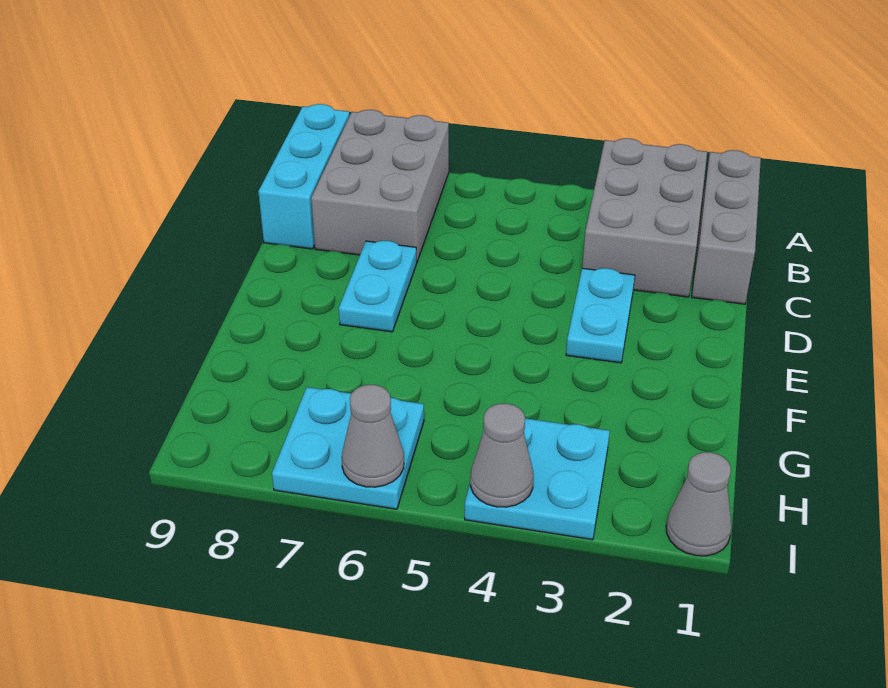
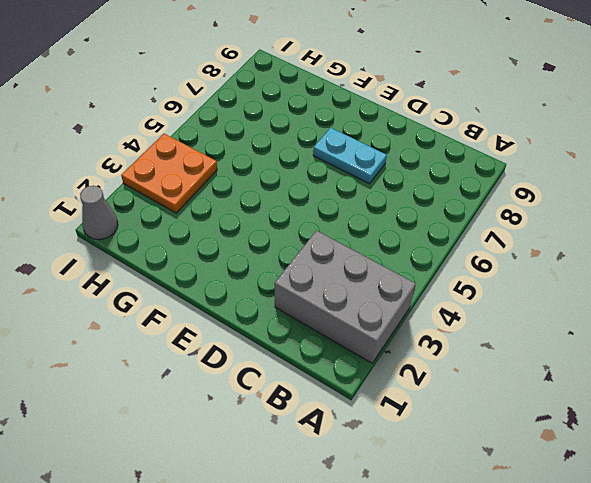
orange 2x2 plate [121,134,217,213] -> cyan 2x2 plate [465,418,610,540]
none -> grey 1x3 brick [692,150,761,304]
none -> grey 2x3 brick [311,110,449,262]

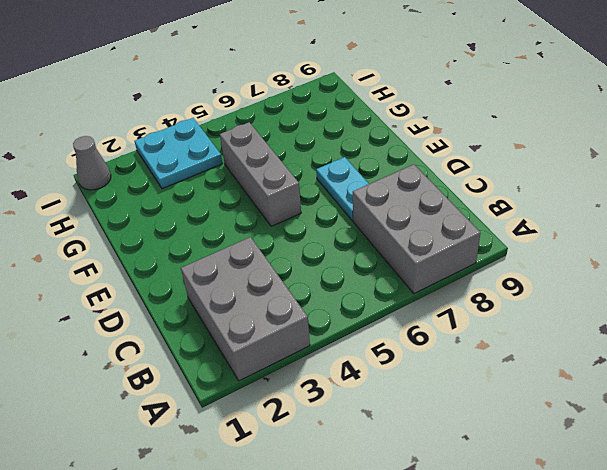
grey 1x3 brick [220,122,301,226] -> grey 1x3 brick moved to [692,150,761,304]
none -> cyan 1x3 brick [258,104,349,249]
none -> cyan 1x2 plate [566,268,635,363]

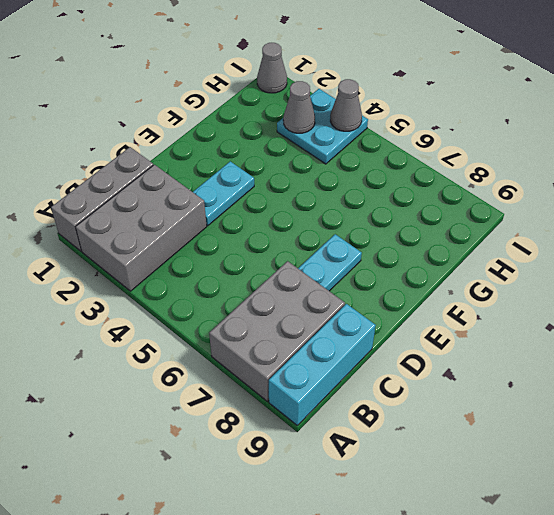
grey 1x1 cone [283,81,315,133] -> grey 1x1 cone moved to [342,385,404,487]
none -> cyan 2x2 plate [272,387,424,509]

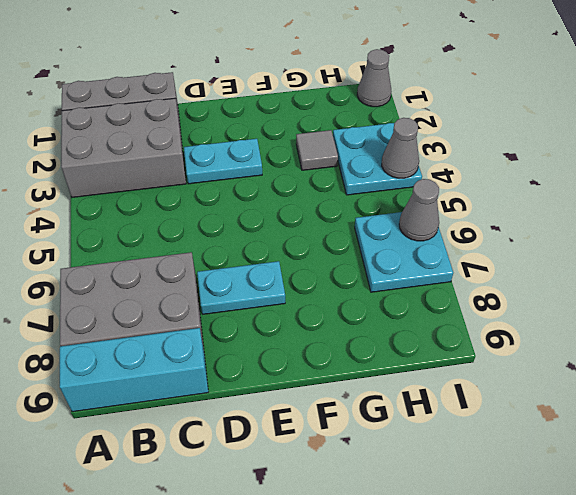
grey 1x1 tile [296,130,338,170] -> none

